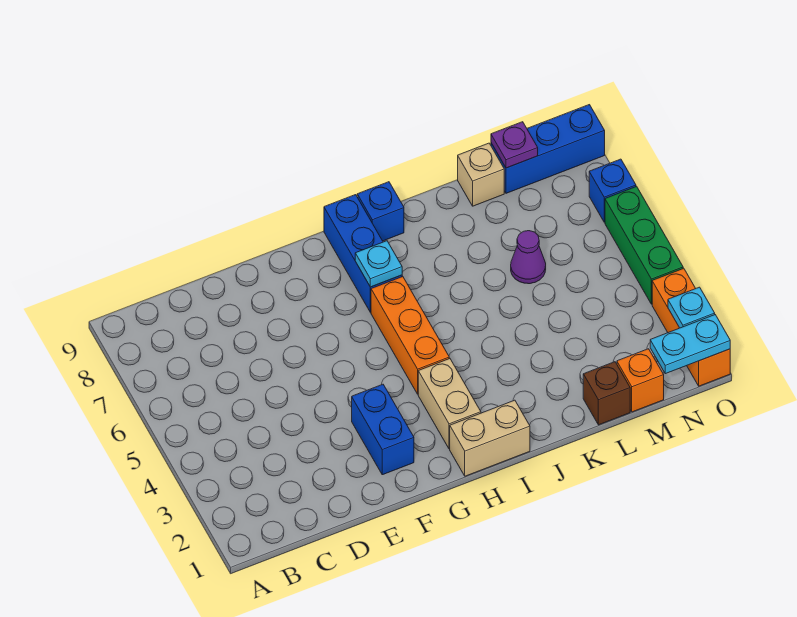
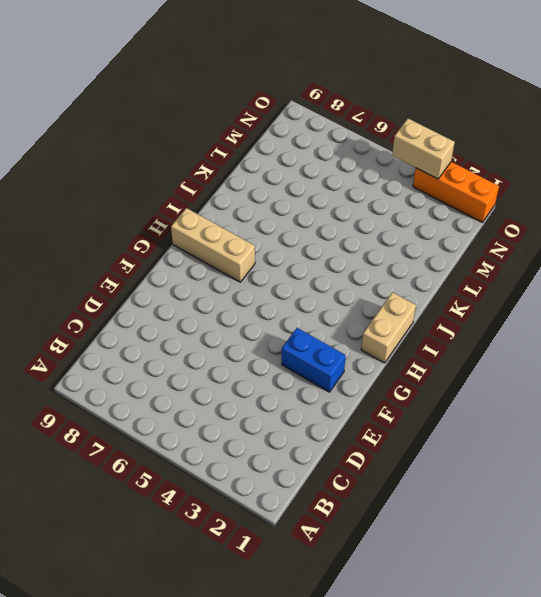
tan 1x3 brick [171,208,255,282] -> blue 1x3 brick [324,195,402,312]
tan 1x2 brick [392,119,455,179] -> tan 1x2 brick moved to [418,358,481,449]
none -> orange 1x3 brick [371,276,449,394]
none -> blue 1x1 brick [357,182,404,241]
none -> brown 1x1 brick [583,362,630,425]

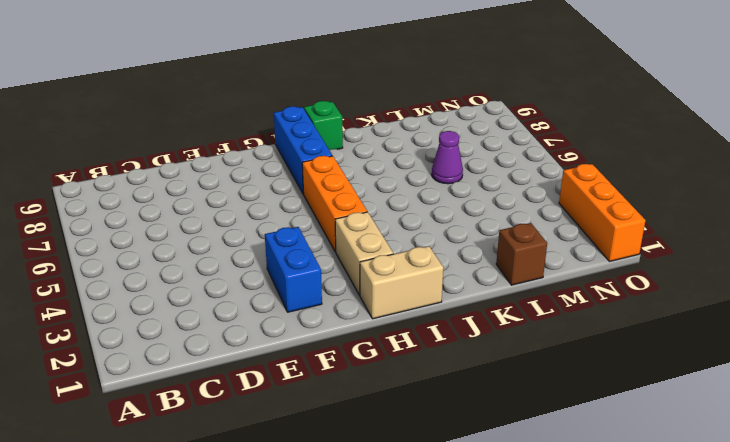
green 1x1 brick [304,101,343,150] -> blue 1x1 brick [357,182,404,241]
none -> tan 1x1 brick [458,143,504,206]
none -> orange 1x1 brick [617,349,664,412]
none -> blue 1x3 brick [491,105,605,193]

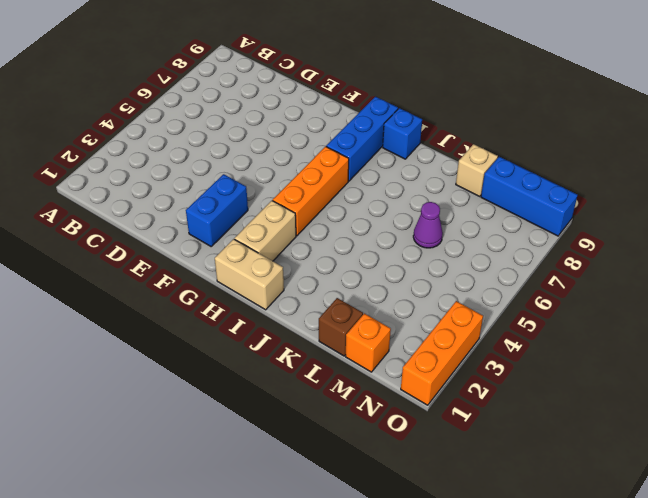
none -> green 1x3 brick [605,186,683,304]
none -> blue 1x1 brick [589,159,636,222]
none -> cyan 1x1 plate [355,241,402,287]

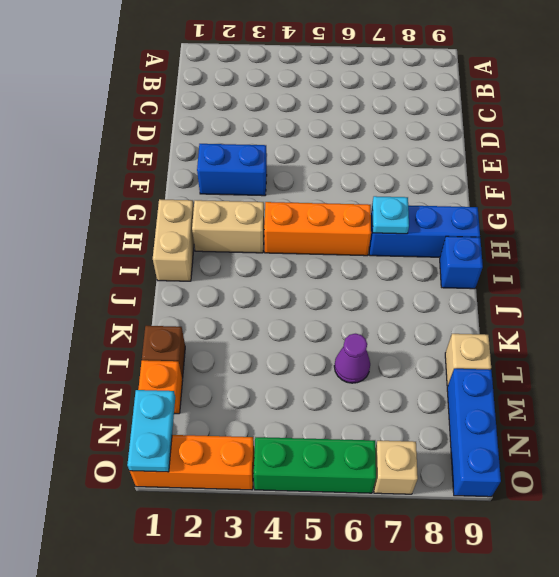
tan 1x1 brick [374,441,418,494] -> blue 1x1 brick [589,159,636,222]
none -> purple 1x1 plate [491,122,538,168]
none -> cyan 1x1 plate [668,287,715,328]

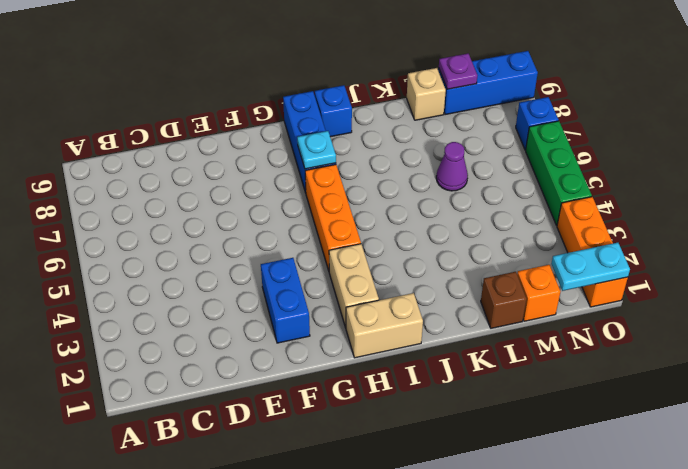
none -> cyan 1x1 plate [668,287,715,328]

